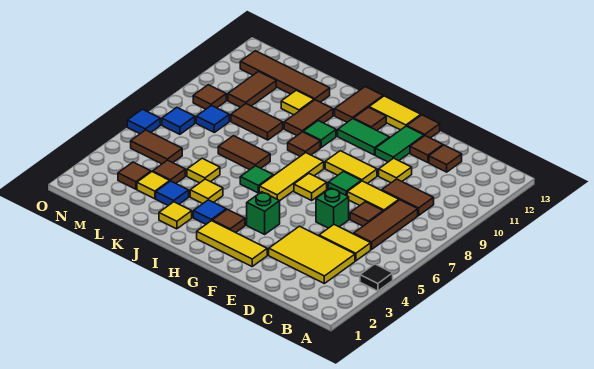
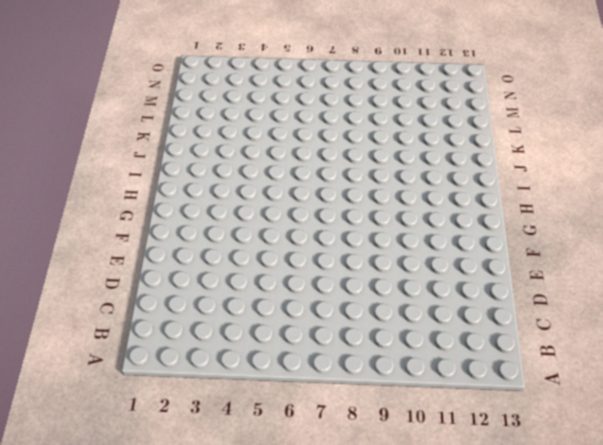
none -> black 1x1 tile [360,264,393,291]
none -> yellow 2x3 tile [269,226,355,283]
none -> yellow 1x2 tile [319,225,371,261]
none -> brown 1x3 tile [354,200,418,250]

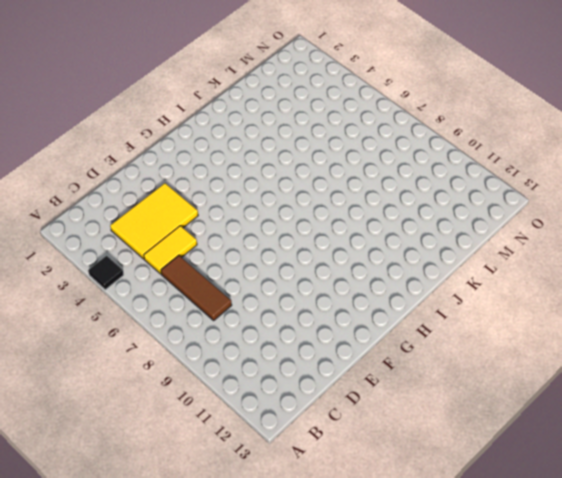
none -> brown 1x2 tile [382,179,434,216]
none -> brown 1x1 tile [350,202,383,226]
none -> yellow 1x2 tile [347,181,399,211]
none -> brown 1x1 tile [429,145,462,172]

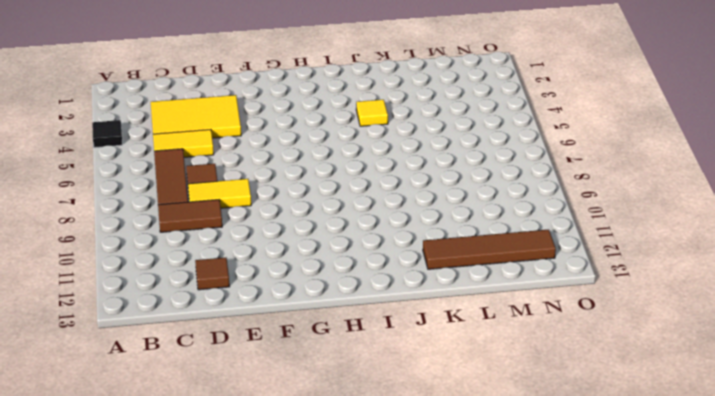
none -> green 1x1 brick [316,188,349,228]
none -> yellow 1x1 tile [379,158,412,183]
none -> brown 1x1 tile [410,136,443,163]
none -> yellow 1x3 tile [197,221,267,266]

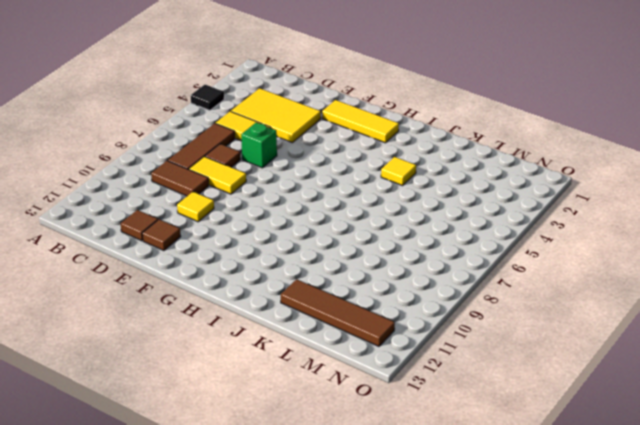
none -> green 1x1 tile [328,172,361,196]
none -> yellow 1x2 tile [325,151,377,184]
none -> green 1x2 tile [375,126,424,162]
none -> brown 1x1 tile [407,115,440,138]

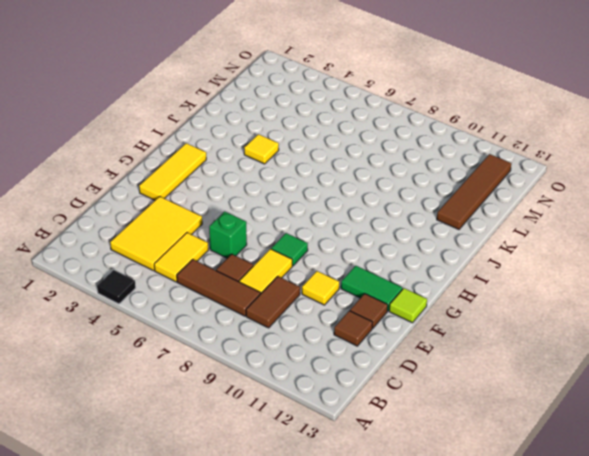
lime 1x1 tile [389,288,427,323] -> brown 1x1 tile [407,115,440,138]
none -> yellow 1x2 tile [325,151,377,184]
none -> green 1x1 brick [247,192,280,234]
none -> yellow 1x1 tile [294,174,327,200]
none -> green 1x2 tile [338,119,389,155]

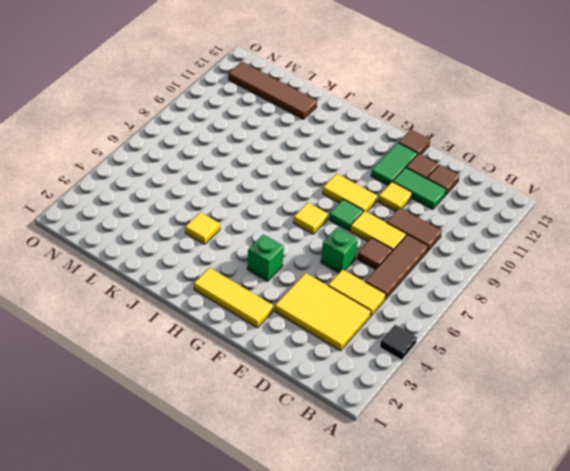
green 1x2 tile [393,168,447,209] -> green 1x2 tile moved to [338,119,389,155]
none -> yellow 1x2 tile [369,96,421,130]
none -> brown 1x1 tile [212,209,245,233]
none -> yellow 1x3 tile [259,153,324,201]
none -> brown 1x1 tile [353,107,386,130]

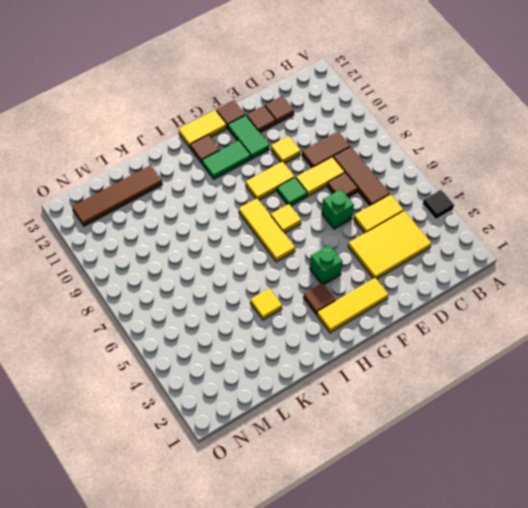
none -> blue 1x1 tile [193,200,226,224]
none -> green 1x1 tile [240,166,273,193]
none -> brown 1x1 tile [288,132,320,156]
none -> green 1x1 tile [303,121,336,147]

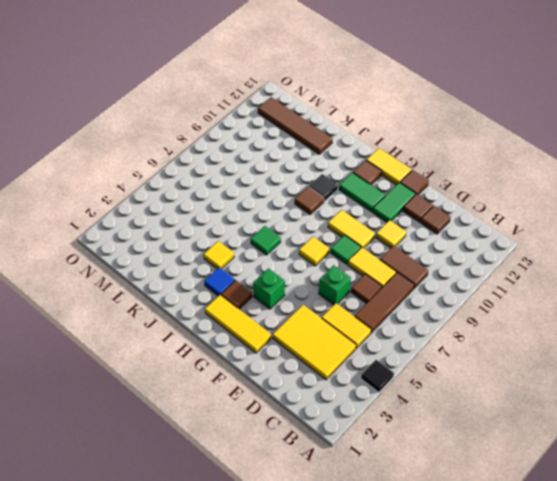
black 1x1 tile [309,174,338,201] -> green 1x1 tile [303,121,336,147]
none -> yellow 1x3 tile [259,153,324,201]
none -> brown 1x2 tile [335,87,383,122]
none -> yellow 1x1 tile [159,202,192,229]
none -> brown 1x2 tile [218,136,270,170]

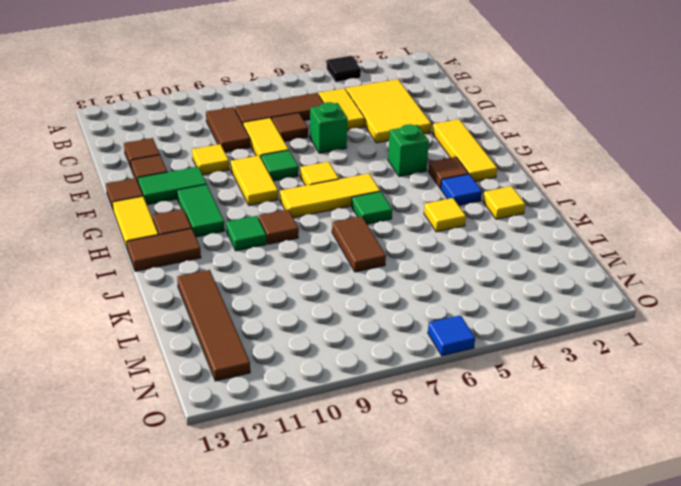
none -> brown 1x2 tile [284,100,333,135]
none -> blue 1x1 tile [156,181,189,206]
none -> yellow 1x1 tile [187,158,220,183]
none -> brown 1x2 tile [231,104,283,140]

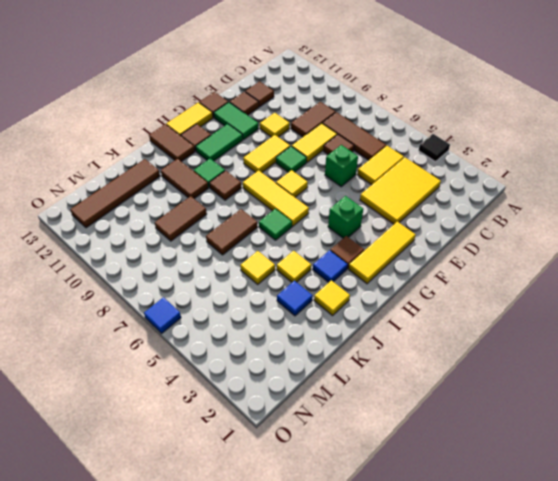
none -> yellow 1x1 tile [281,90,314,115]
none -> yellow 1x1 tile [137,172,170,199]
none -> brown 1x1 tile [153,160,185,183]
none -> brown 1x1 tile [118,162,151,189]

